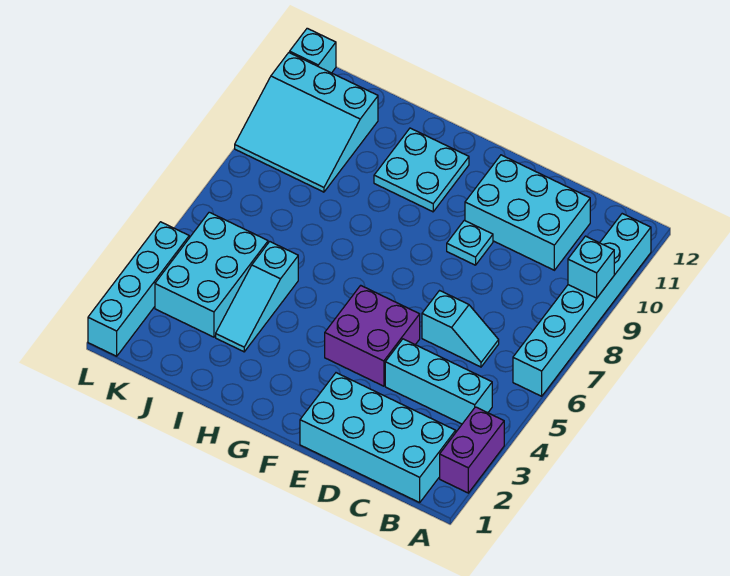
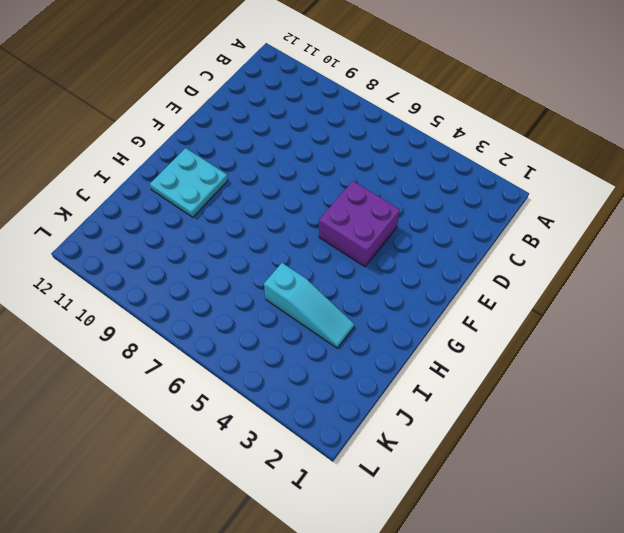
none -> purple 1x2 brick [440,407,504,493]
none -> cyan 1x6 brick [513,214,651,396]
none -> cyan 2x4 brick [300,373,456,503]

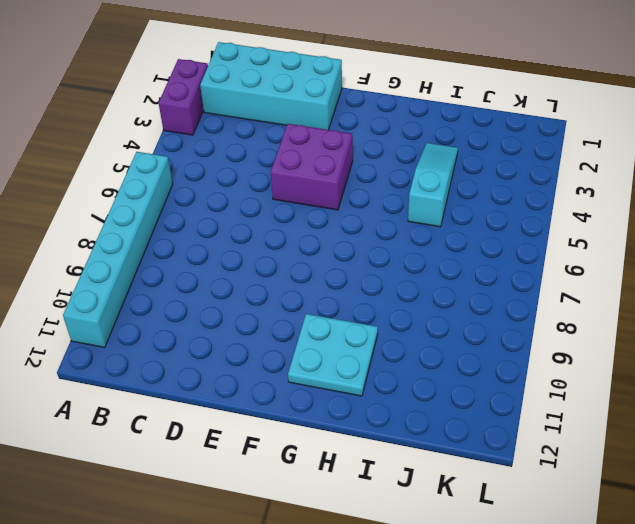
none -> cyan 1x3 brick [385,339,492,424]
none -> cyan 1x2 slope [422,291,499,367]
none -> cyan 2x3 brick [465,155,590,270]

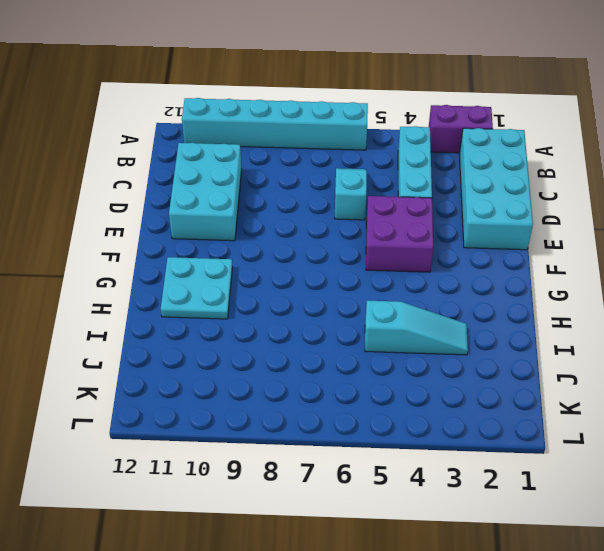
none -> cyan 1x1 plate [447,220,493,265]
none -> cyan 2x3 brick [155,212,268,337]
none -> cyan 3x3 slope [235,53,378,192]

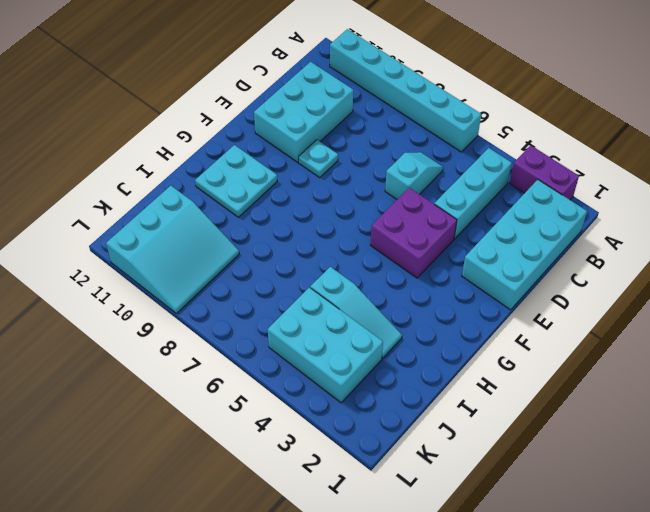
none -> cyan 1x4 brick [88,222,189,356]
none -> cyan 1x1 brick [290,28,336,73]
none -> cyan 1x1 brick [568,236,614,298]

